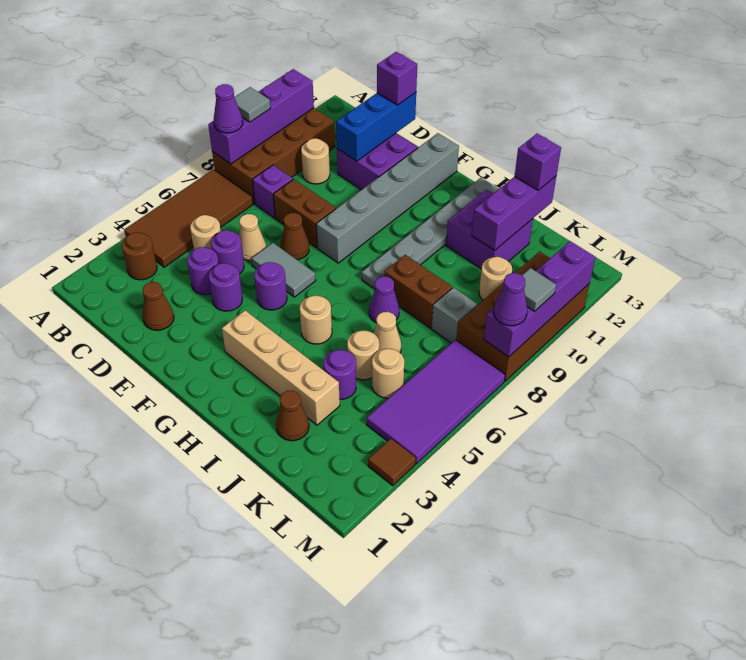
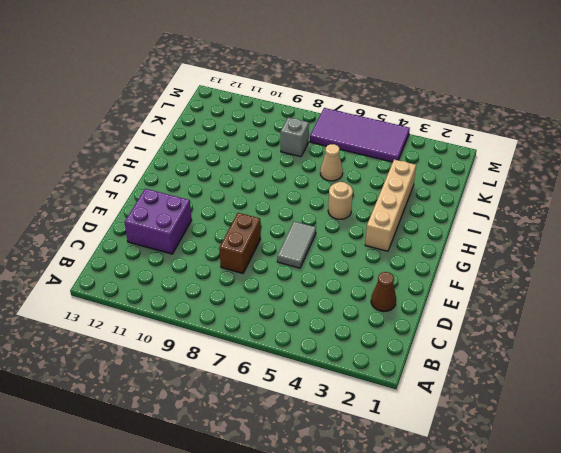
none -> brown 2x4 tile [124,169,253,267]
none -> brown 2x4 brick [212,108,335,204]
none -> brown 1x1 round brick [122,232,157,280]
none -> tan 1x1 round brick [190,215,221,250]

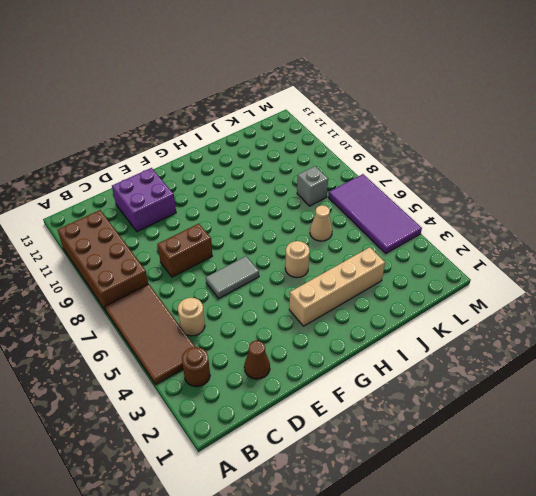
none -> purple 1x1 brick [252,165,293,218]
none -> tan 1x1 round brick [301,138,330,184]
none -> purple 1x1 round brick [187,247,219,295]
none -> purple 1x1 round brick [211,230,244,274]

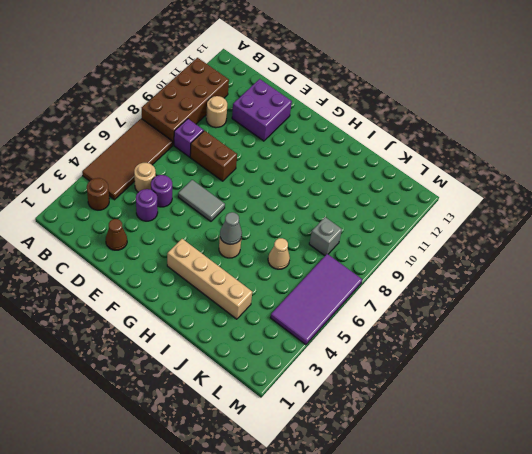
grey 1x1 cone [220,212,242,244] -> none
none -> tan 1x1 cone [239,214,266,261]
none -> purple 1x1 round brick [209,263,243,311]
none -> brown 1x1 cone [280,213,309,260]
none -> purple 1x1 round brick [254,262,287,310]

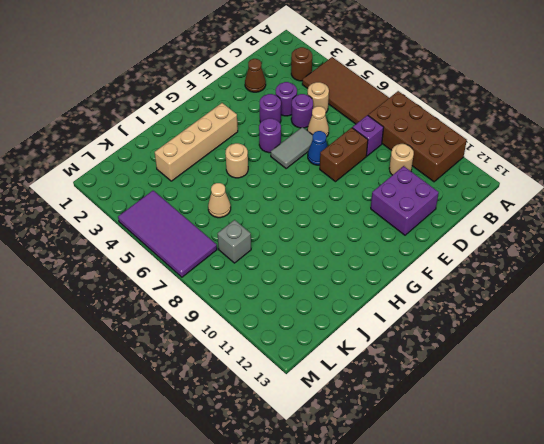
blue 1x1 cone [308,131,328,165] -> brown 1x1 cone [280,213,309,260]
none -> grey 1x6 brick [316,133,459,263]
none -> grey 1x6 plate [361,178,499,289]
none -> purple 1x1 cone [369,276,399,322]
none -> brown 1x2 brick [385,255,452,328]

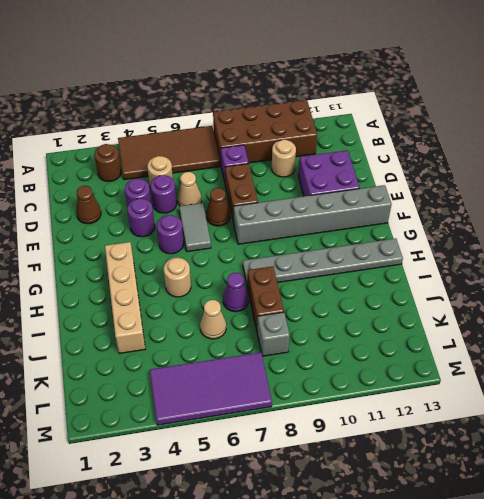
none -> purple 2x2 brick [446,190,533,269]
none -> brown 1x1 cone [276,391,309,441]
none -> purple 1x1 round brick [324,350,356,399]
none -> tan 1x1 round brick [347,331,379,380]

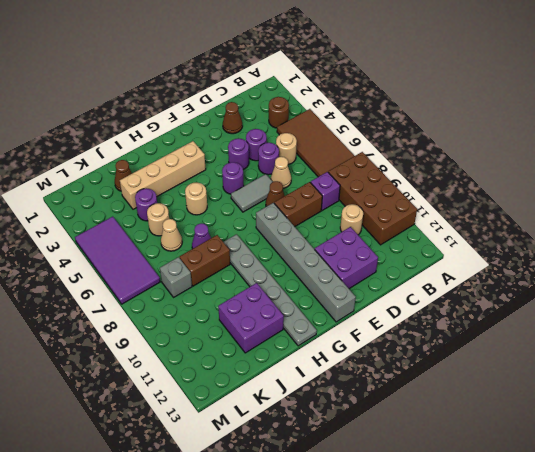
none -> tan 1x1 round brick [372,349,404,398]
none -> tan 1x1 round brick [479,257,512,300]
none -> brown 2x4 brick [457,251,590,381]
none -> brown 1x1 tile [368,439,416,486]

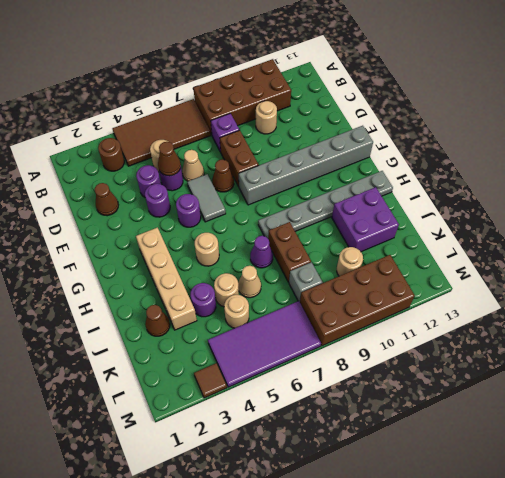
brown 1x1 cone [158,142,181,176] -> none
none -> purple 2x2 brick [337,133,418,190]
none -> purple 1x4 brick [208,69,314,164]
none -> blue 1x3 brick [336,93,416,161]
none -> purple 1x3 brick [472,176,556,250]

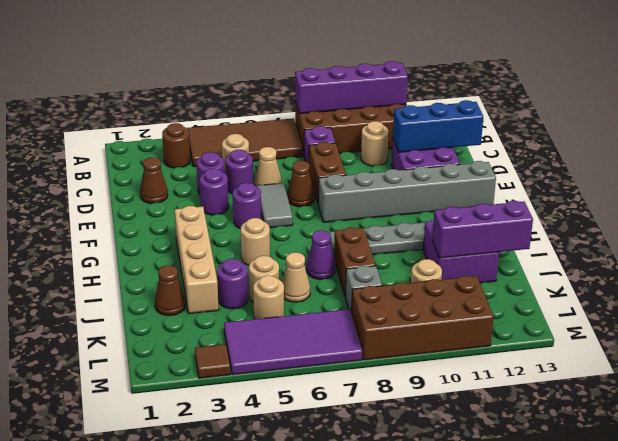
none -> purple 1x4 brick [484,241,595,357]
none -> purple 1x1 cone [214,84,243,133]
none -> grey 1x1 tile [234,87,270,122]
none -> purple 1x1 brick [377,52,417,105]

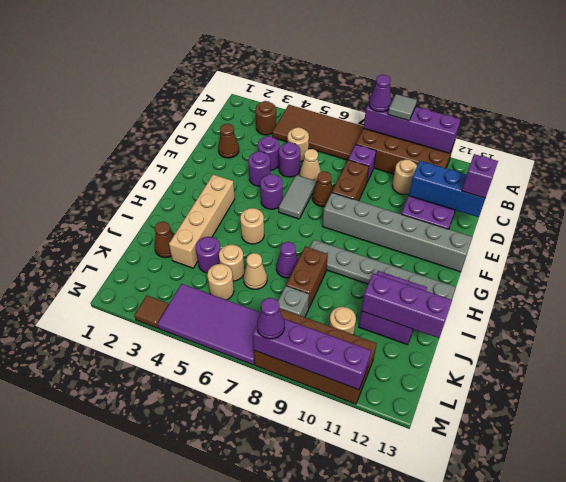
none -> purple 1x1 brick [515,134,561,190]
none -> grey 1x1 tile [522,268,556,312]

